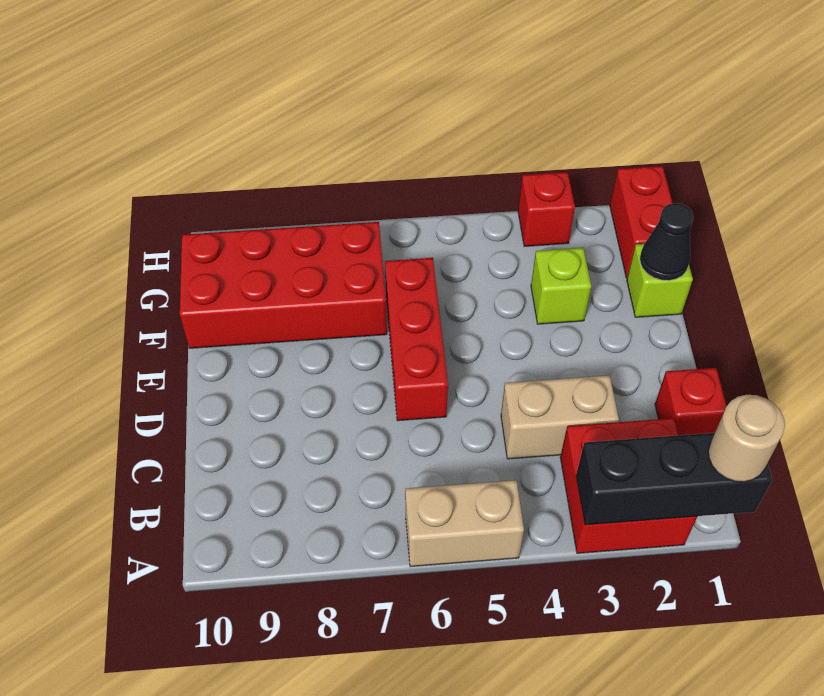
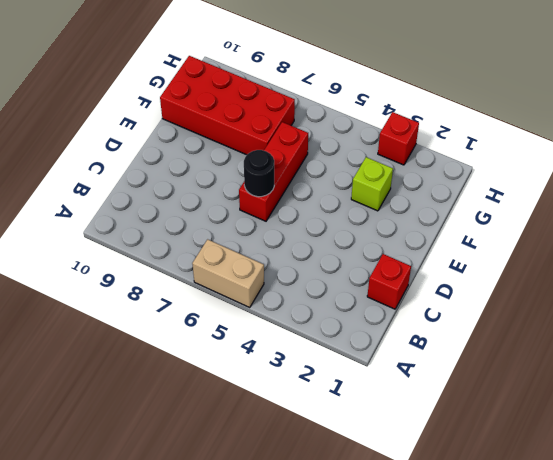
black 1x1 round brick [244,150,274,197] -> none
none -> red 2x2 brick [560,418,697,553]
none -> tan 1x2 brick [501,375,619,459]
none -> lime 1x1 brick [627,244,693,317]

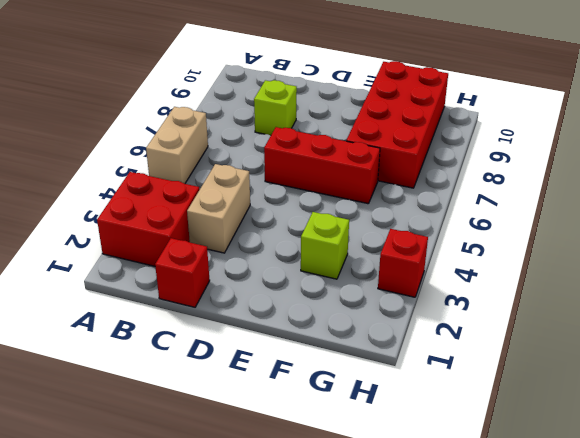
lime 1x1 brick [254,80,297,135] -> lime 1x1 brick moved to [627,244,693,317]
none -> red 1x2 brick [610,166,673,278]
none -> black 1x3 brick [576,433,772,525]
none -> black 1x1 cone [640,203,693,281]

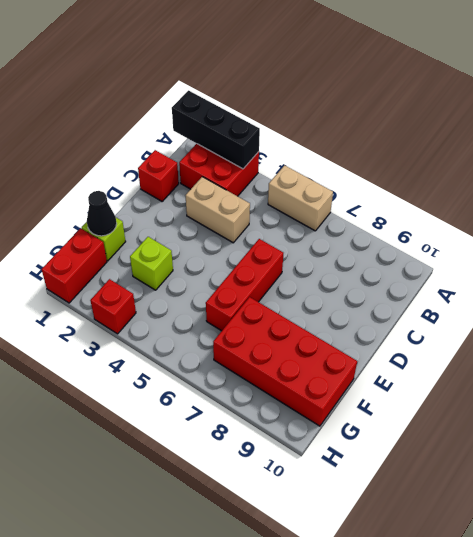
none -> tan 1x1 round brick [708,395,785,482]

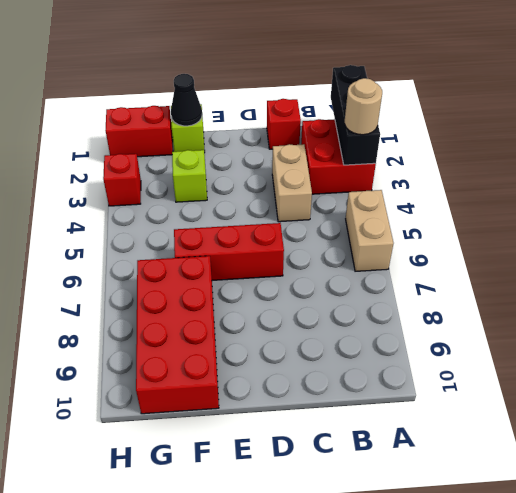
tan 1x1 round brick [345,78,382,135] -> tan 1x1 round brick moved to [708,395,785,482]

